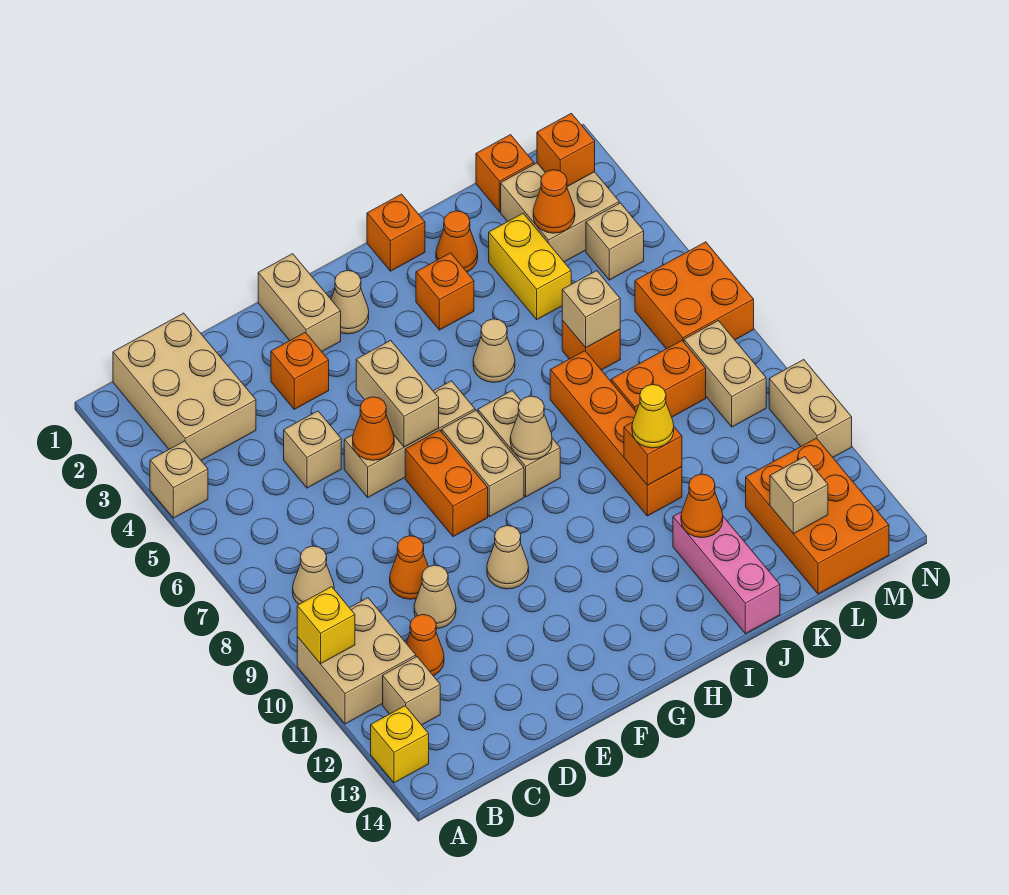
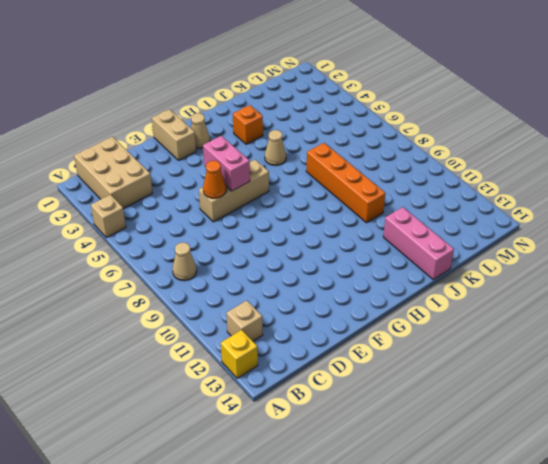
pink 1x2 brick [203,136,250,191] -> tan 1x2 brick [356,340,439,447]
none -> tan 2x2 brick [297,598,416,724]
none -> orange 1x1 cone [406,615,444,676]
none -> tan 1x1 brick [284,411,341,488]
none -> orange 1x1 cone [390,536,428,599]

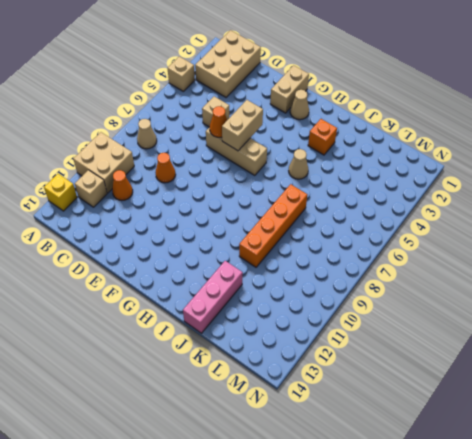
none -> tan 1x1 cone [414,565,456,629]
none -> orange 1x1 brick [271,332,329,409]
none -> orange 1x2 brick [405,430,488,537]
none -> tan 1x1 cone [487,526,529,589]

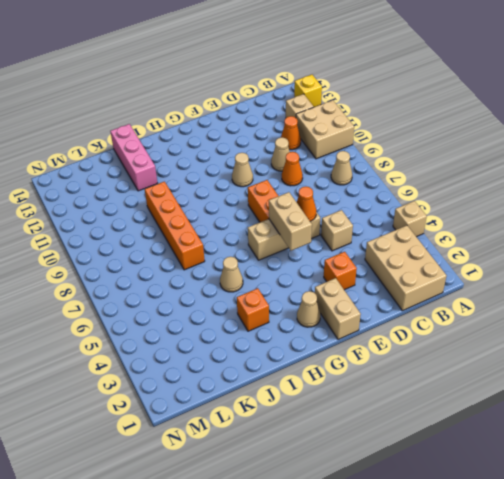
none -> tan 1x2 brick [442,410,524,517]
none -> tan 1x2 brick [478,390,560,497]
none -> orange 1x1 brick [367,194,425,271]
none -> orange 1x1 cone [436,211,478,272]

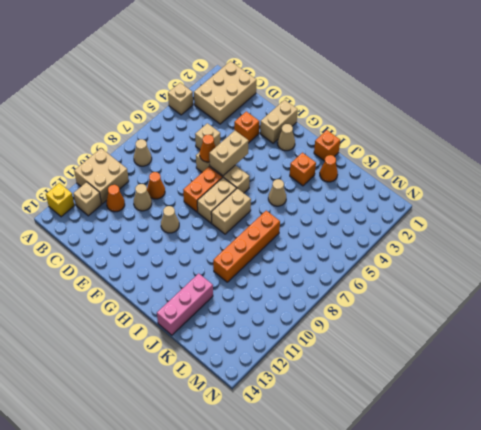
none -> yellow 1x2 brick [489,213,571,319]
none -> orange 1x1 brick [562,321,620,370]
none -> orange 1x2 brick [611,341,706,417]
none -> orange 1x1 brick [476,135,534,212]

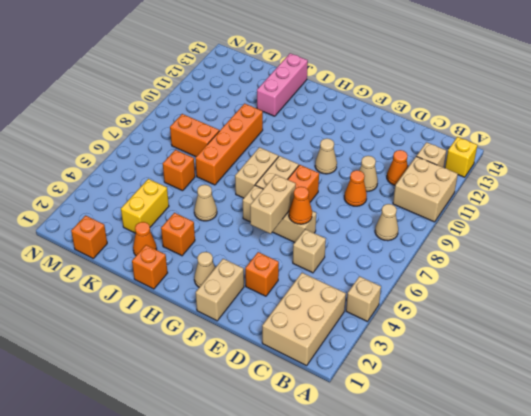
none -> tan 2x2 brick [501,163,619,262]
none -> orange 2x3 brick [746,438,889,594]
none -> tan 1x1 brick [586,203,644,280]
none -> orange 2x2 brick [635,242,754,349]

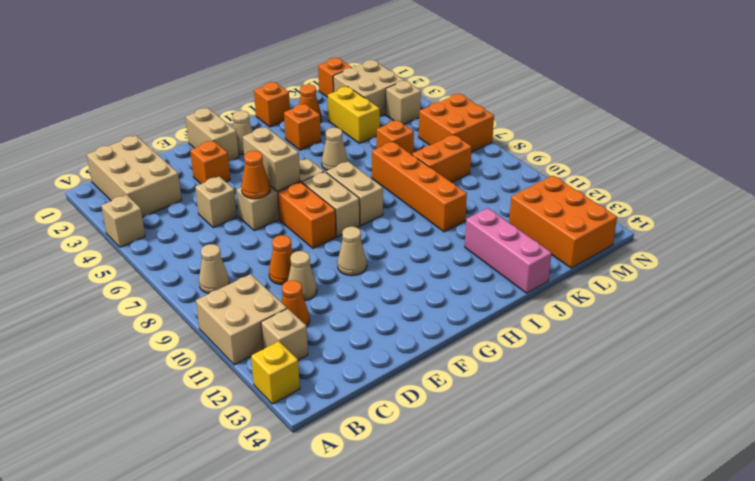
none -> tan 1x2 brick [684,321,766,427]
none -> tan 1x2 brick [769,360,852,457]
none -> yellow 1x1 brick [297,587,355,664]
none -> tan 1x1 cone [510,396,552,460]

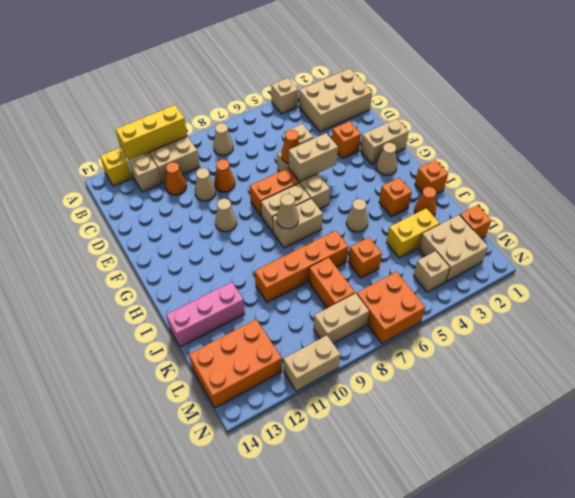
yellow 1x3 brick [115,105,187,160] -> yellow 1x1 brick [297,587,355,664]
none -> orange 1x1 brick [624,422,682,485]
none -> orange 1x1 cone [681,474,723,538]
none -> tan 1x1 brick [562,271,620,348]
none -> orange 1x1 cone [533,170,575,233]

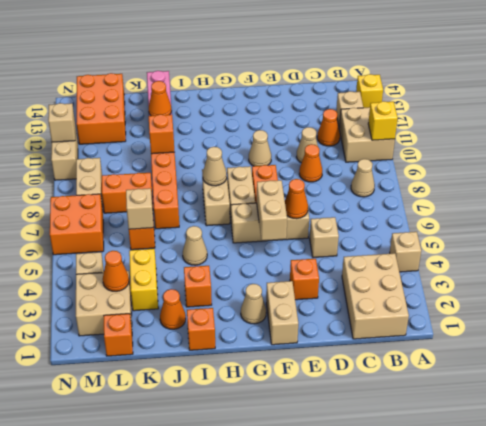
tan 1x1 brick [48,103,75,142] -> tan 1x1 brick moved to [770,457,828,534]
none -> orange 1x1 brick [537,113,595,187]
none -> yellow 1x1 cone [632,385,674,448]

